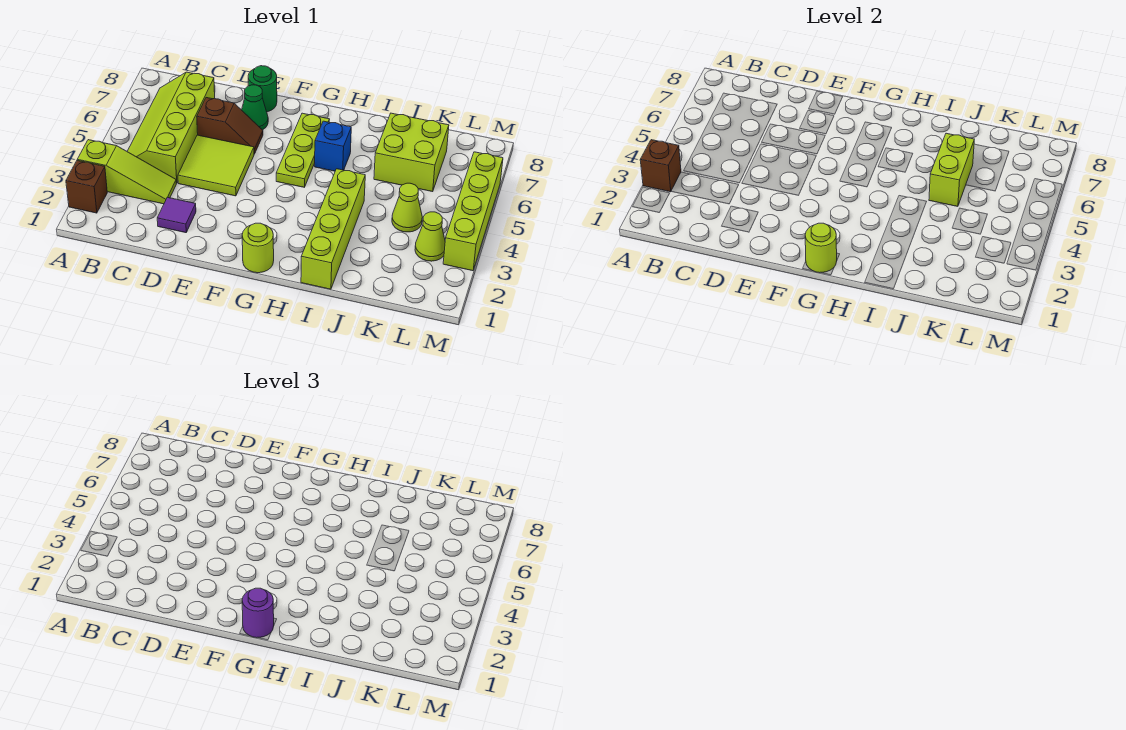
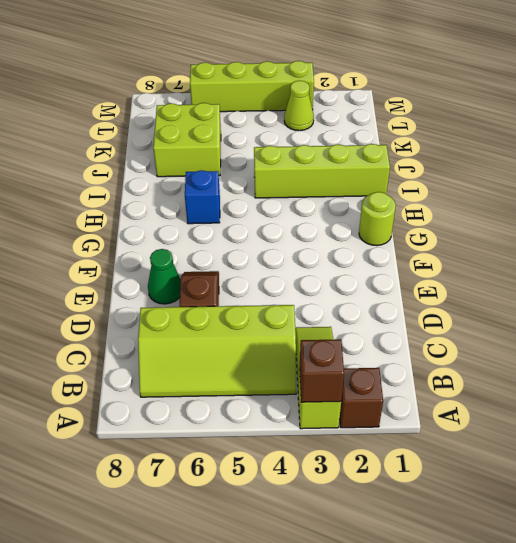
none -> purple 1x1 tile [157,197,196,233]
none -> lime 2x2 tile [178,135,254,196]
none -> green 1x1 round brick [248,66,277,112]

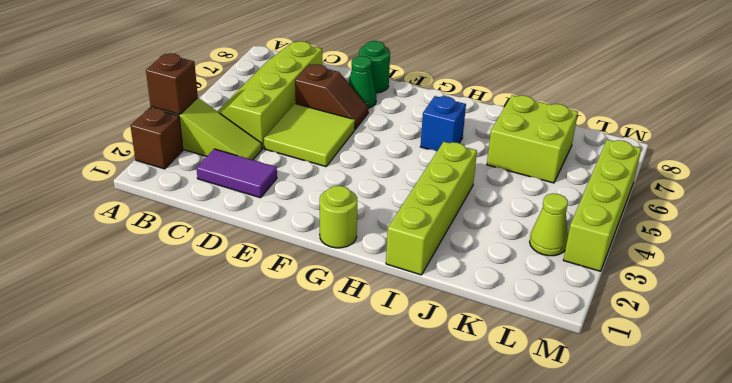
purple 1x2 tile [196,149,277,198] -> purple 1x1 tile [157,197,196,233]
none -> lime 1x3 plate [276,113,329,187]
none -> lime 1x1 cone [392,183,422,232]
none -> lime 1x1 round brick [805,223,837,273]

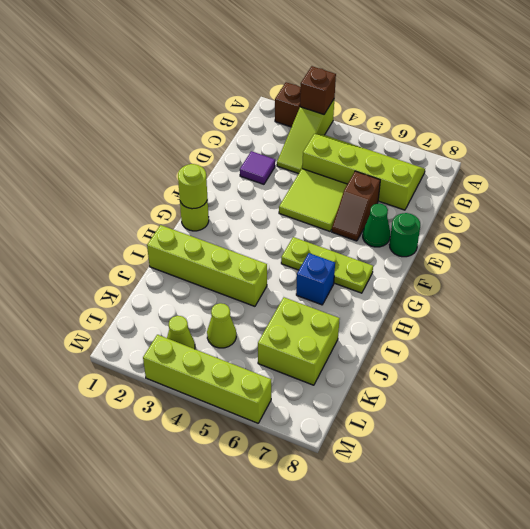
none -> lime 1x2 brick [929,133,974,206]
none -> purple 1x1 round brick [242,588,274,638]

